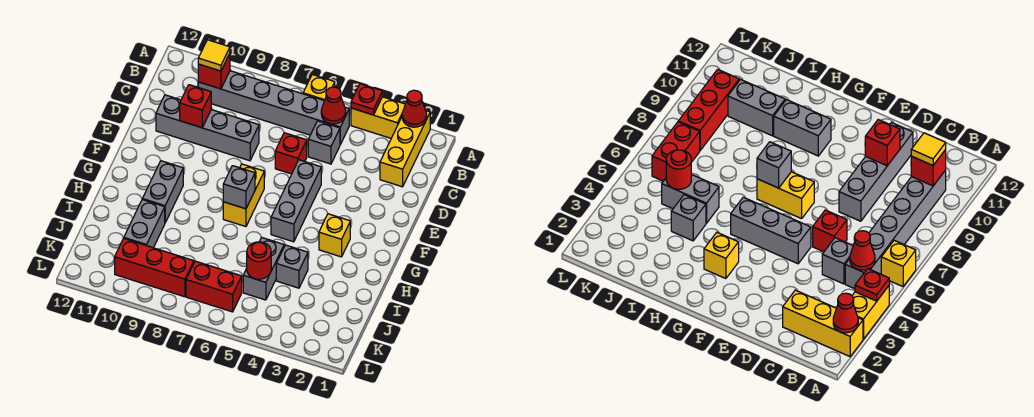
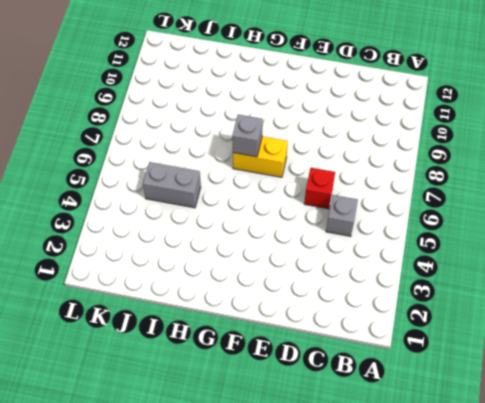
none -> yellow 1x3 brick [380,111,430,187]
none -> yellow 1x2 brick [351,97,405,138]
none -> yellow 1x1 brick [303,75,335,101]

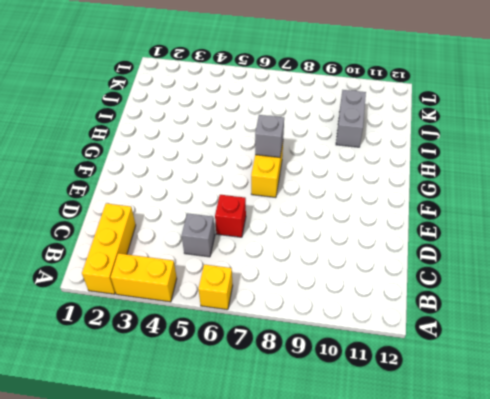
none -> grey 1x6 brick [198,71,349,144]
none -> grey 1x4 brick [156,95,259,161]
none -> grey 1x3 brick [271,160,321,242]

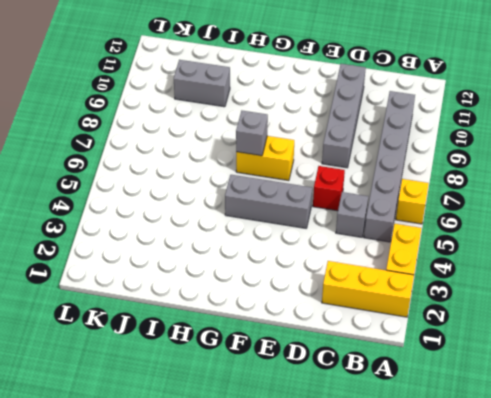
none -> yellow 1x1 brick [319,214,350,257]
none -> grey 1x2 brick [142,161,183,222]
none -> grey 1x1 brick [276,245,308,288]

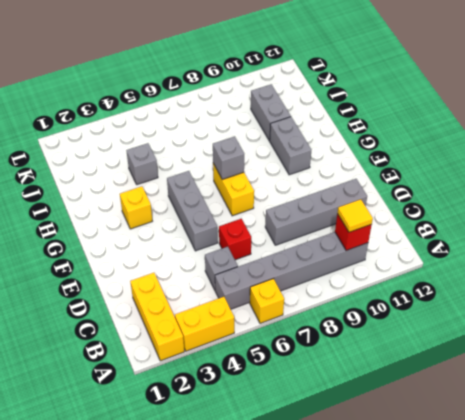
none -> grey 1x2 brick [243,237,284,300]
none -> red 1x2 brick [186,261,242,312]
none -> red 1x3 brick [115,238,194,297]

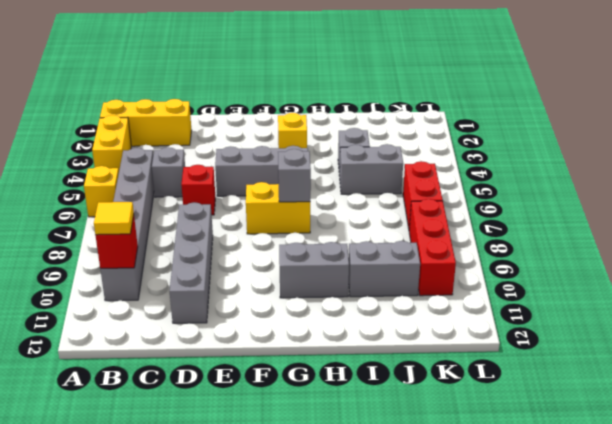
none -> red 1x1 cone [402,90,427,127]
none -> red 1x1 plate [351,84,383,115]
none -> red 1x1 cone [321,87,346,124]

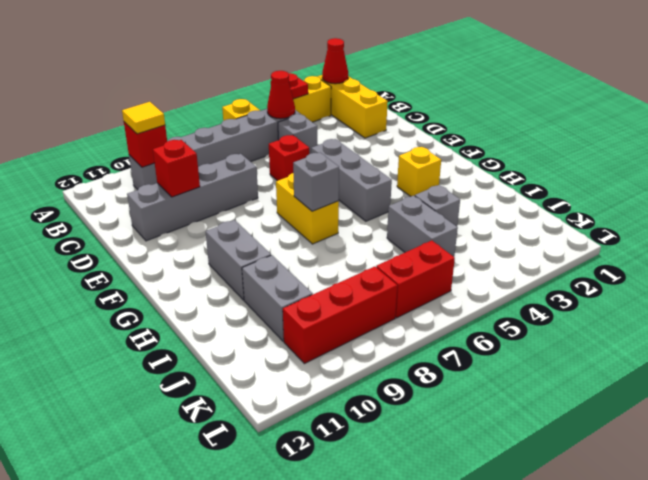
none -> red 1x1 round brick [247,242,271,279]

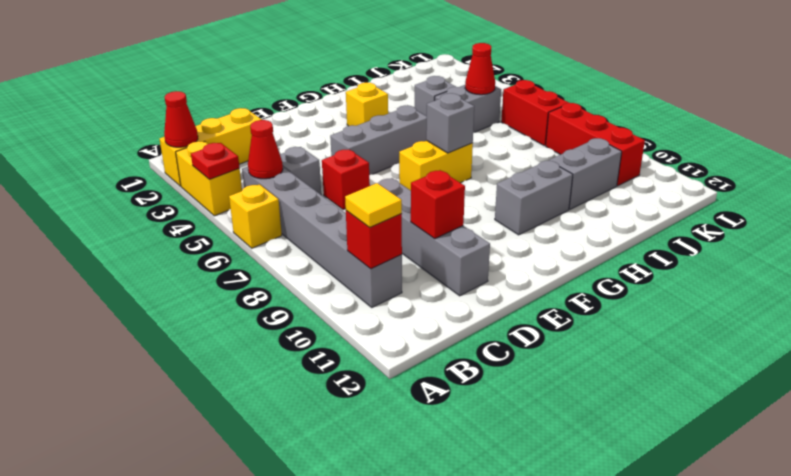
red 1x1 cone [465,43,495,95] -> red 1x1 round brick [247,242,271,279]

